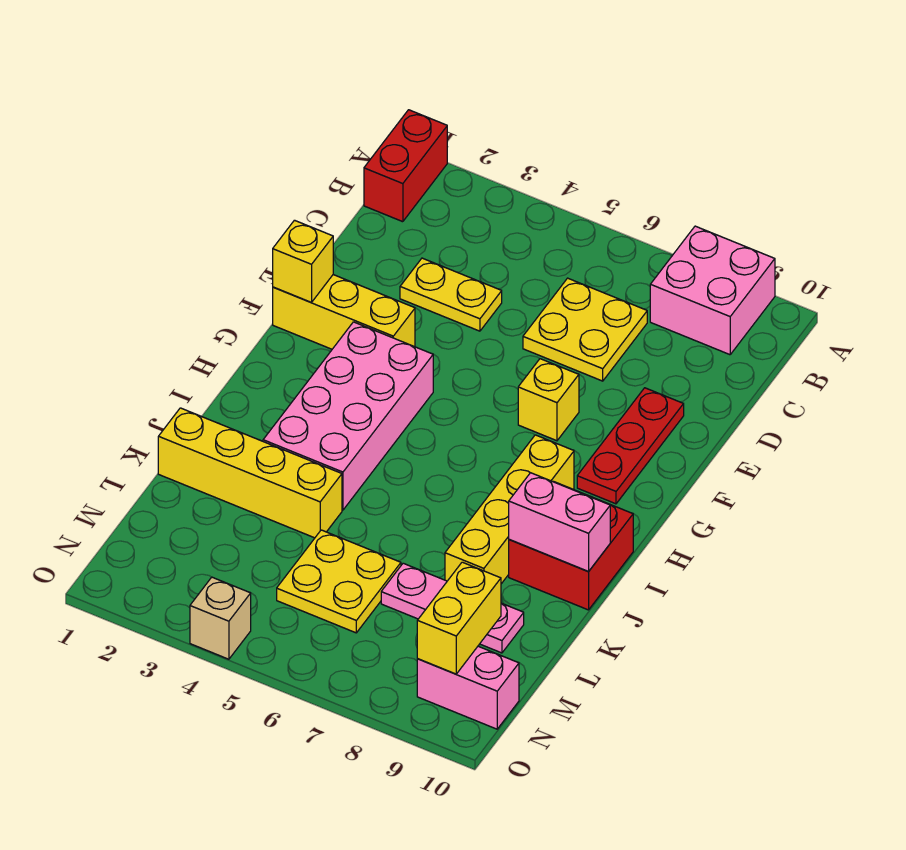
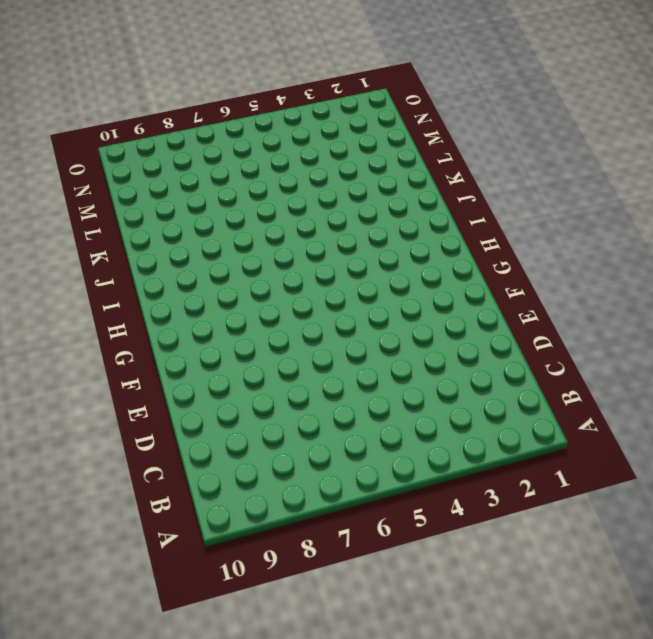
none -> red 1x2 brick [364,110,447,222]
none -> pink 2x2 brick [650,226,775,355]
none -> yellow 2x2 plate [523,278,647,381]

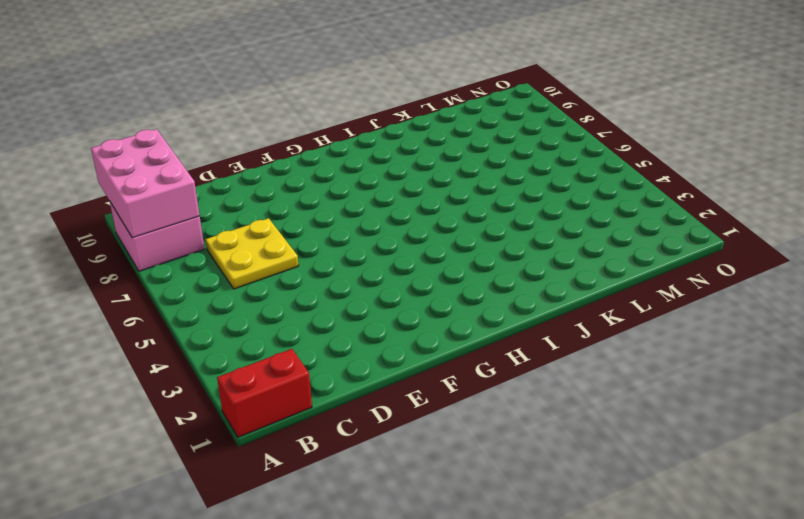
pink 2x3 brick [91,129,200,238] -> none
none -> yellow 1x2 plate [400,258,502,331]
none -> red 1x3 plate [577,388,684,504]
none -> yellow 1x3 brick [273,275,415,349]

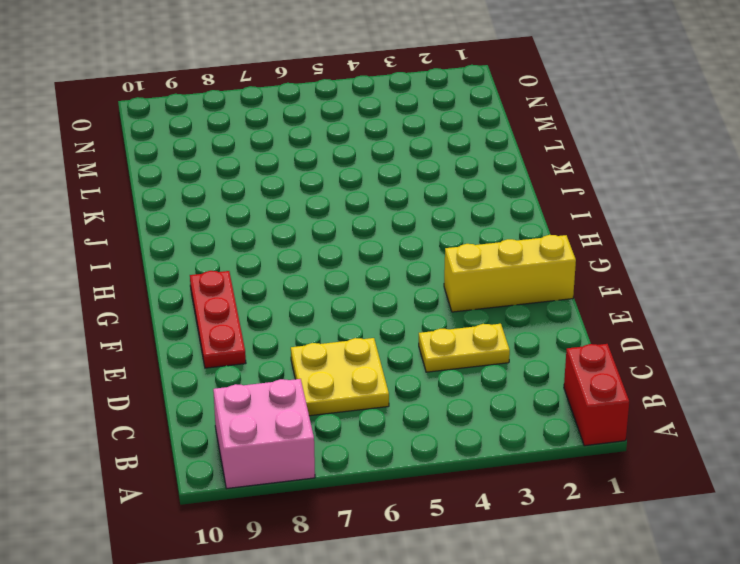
none -> yellow 1x1 brick [518,359,579,441]
none -> pink 2x4 brick [263,322,433,510]
none -> yellow 1x4 brick [445,435,574,584]

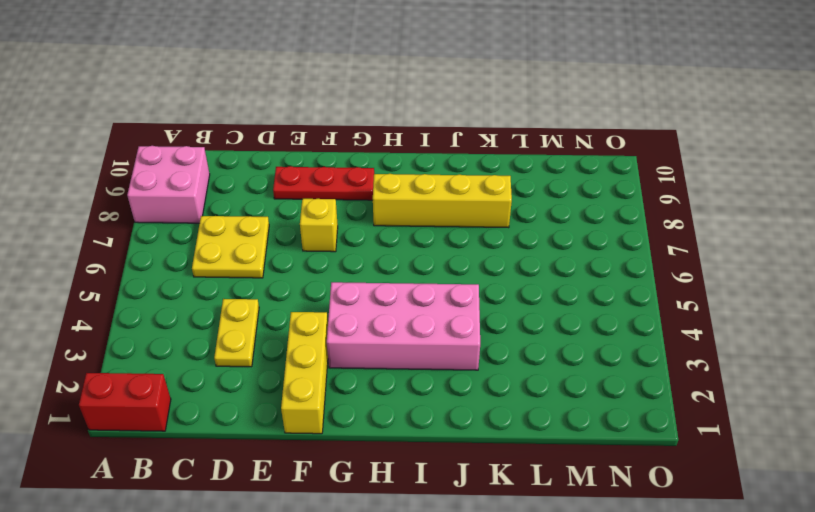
none -> red 2x2 brick [509,481,633,610]
none -> yellow 1x4 brick [158,408,342,538]
none -> yellow 2x2 plate [277,530,401,633]

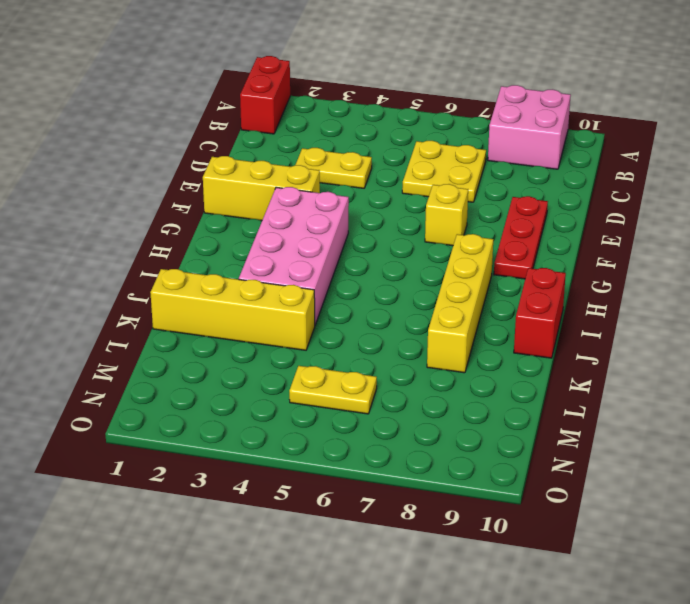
red 1x2 brick [514,268,566,358] -> red 2x2 brick [509,481,633,610]
yellow 1x2 plate [289,366,377,414] -> yellow 2x2 plate [277,530,401,633]
none -> pink 1x3 plate [381,563,524,653]
none -> pink 1x2 brick [417,646,519,729]
none -> tan 1x1 brick [190,577,251,659]

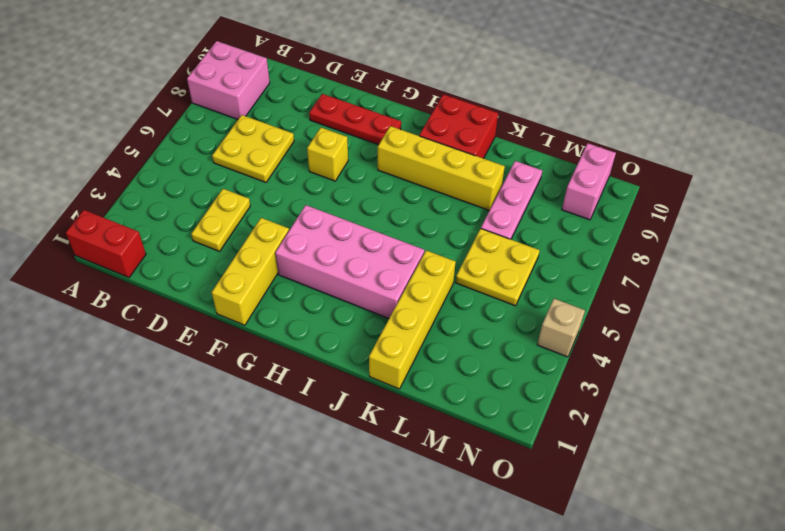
none -> yellow 1x1 brick [273,220,333,302]
none -> pink 1x2 brick [509,473,610,572]
none -> yellow 1x2 brick [417,562,501,674]

